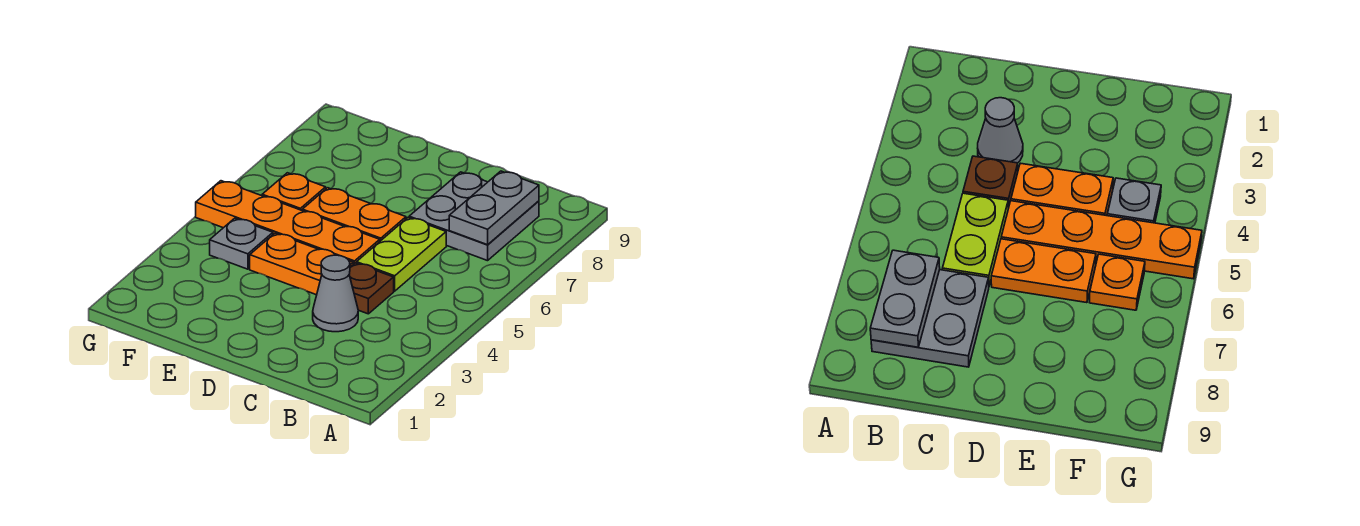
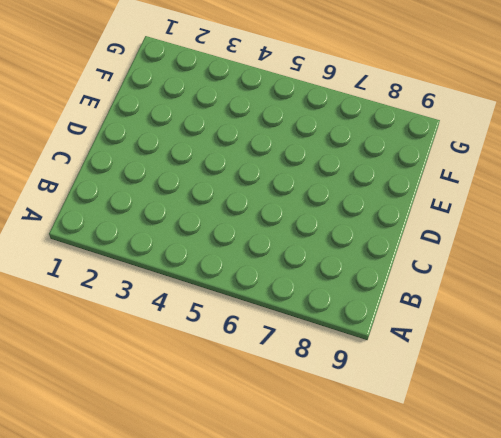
none -> grey 2x2 plate [409,172,539,261]
none -> grey 1x1 cone [313,255,358,332]

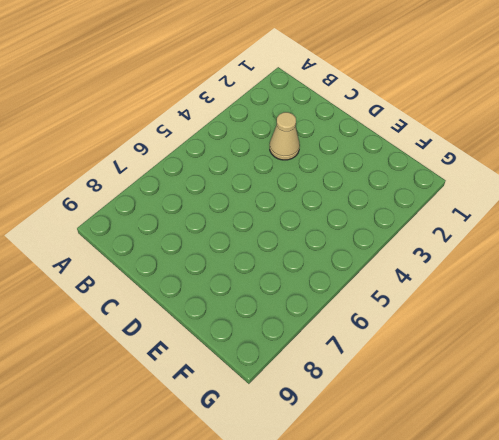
tan 1x1 cone [270,112,300,160] -> grey 1x1 cone [313,255,358,332]
none -> grey 2x2 plate [409,172,539,261]
none -> brown 1x1 plate [349,263,394,314]

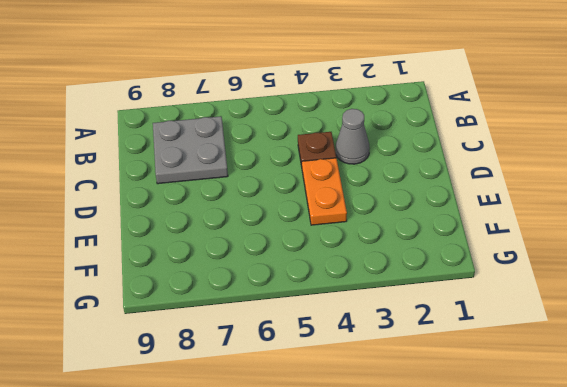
none -> lime 1x2 plate [357,218,446,291]
none -> orange 1x4 plate [196,181,380,264]

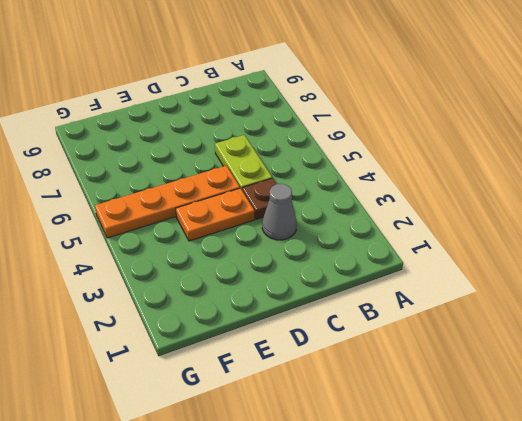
none -> grey 2x2 plate [409,172,539,261]
none -> orange 1x2 plate [302,188,406,241]

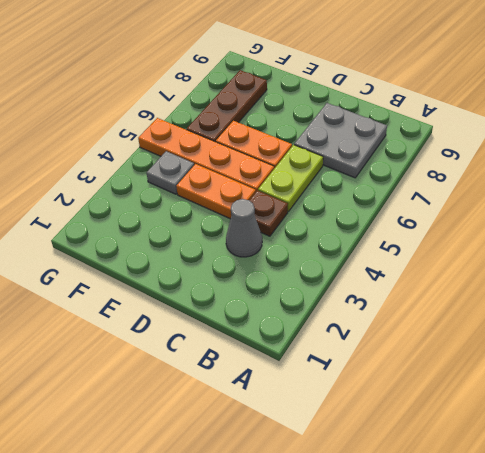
brown 1x3 plate [187,70,267,142] -> orange 1x1 plate [262,173,326,210]
none -> grey 1x2 plate [449,171,539,245]

